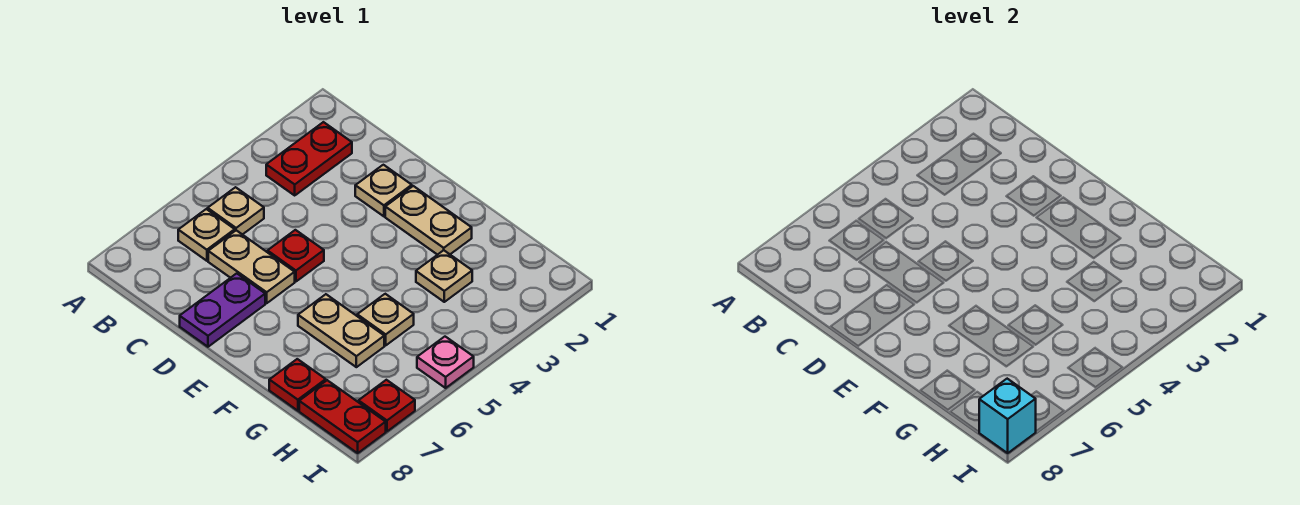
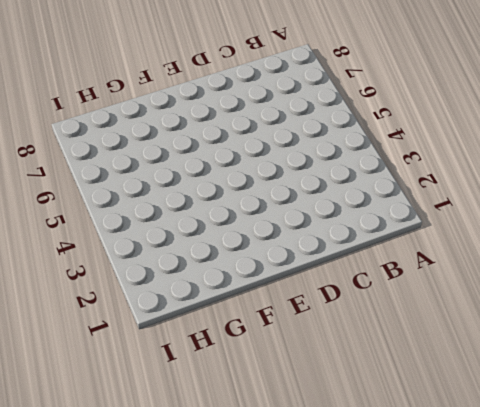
none -> red 1x2 plate [266,122,352,195]
none -> tan 1x1 plate [208,187,264,235]
none -> tan 1x1 plate [178,209,235,261]

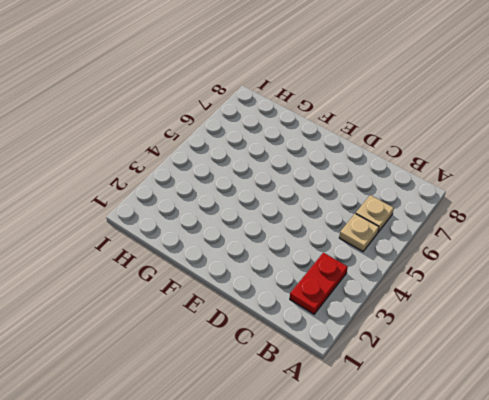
none -> tan 1x2 plate [208,230,295,303]
none -> tan 1x1 plate [355,165,412,216]
none -> red 1x1 plate [268,230,324,282]

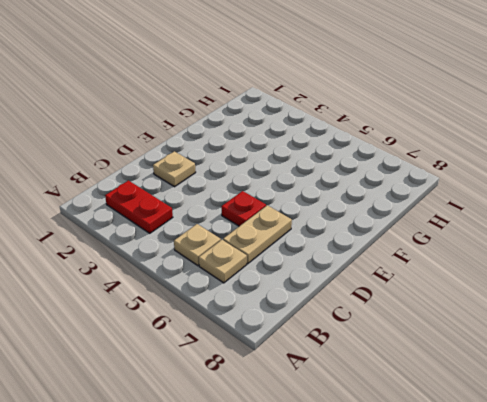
none -> purple 1x2 plate [180,273,265,347]
none -> tan 1x2 plate [385,186,472,255]
none -> tan 1x2 plate [298,294,384,367]

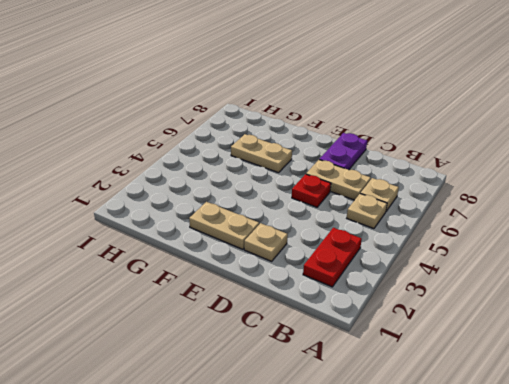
none -> tan 1x1 plate [416,250,472,302]
none -> tan 1x1 plate [357,294,414,345]
none -> red 1x1 plate [269,359,326,411]

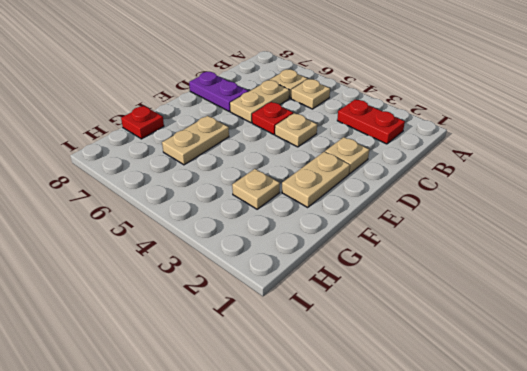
tan 1x1 plate [275,113,317,147] -> tan 1x1 plate moved to [357,294,414,345]
none -> red 1x2 plate [299,380,386,453]
none -> pink 1x1 plate [417,337,474,388]
none -> red 1x1 plate [359,380,415,431]

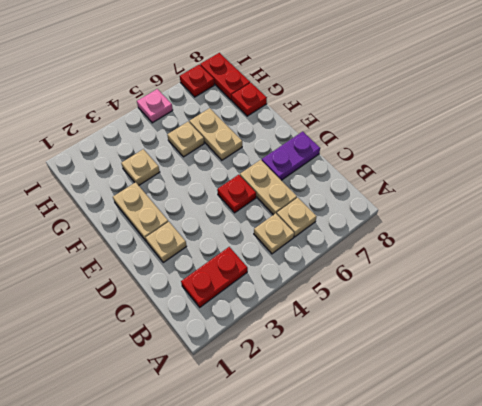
none -> cyan 1x1 brick [979,379,1036,453]

